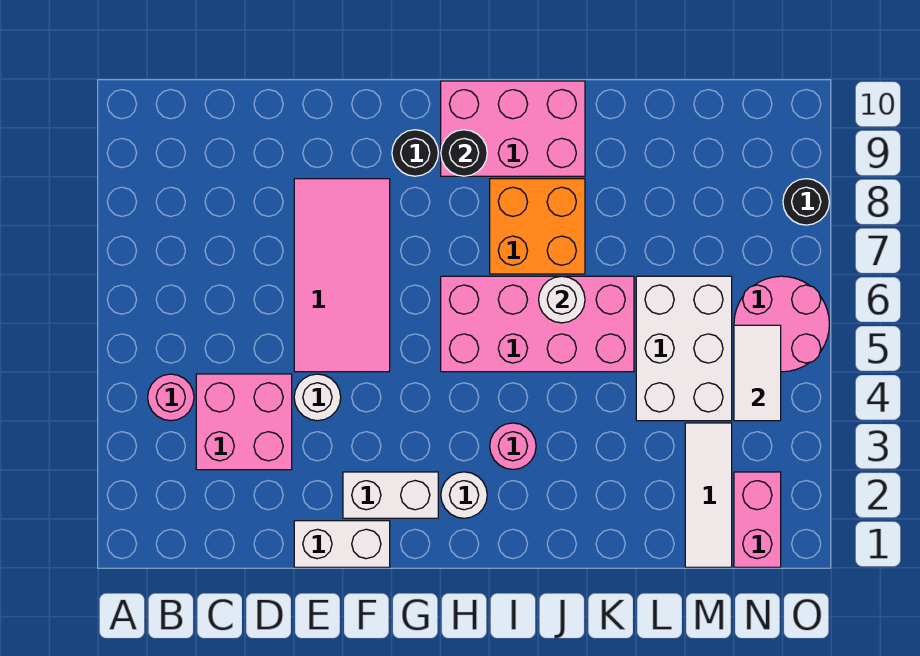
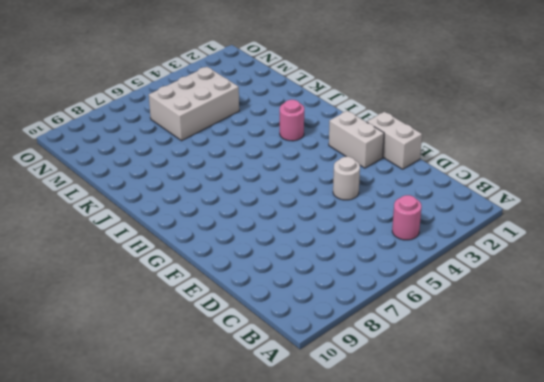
none -> pink 2x2 brick [196,374,292,470]
none -> pink 2x4 tile [294,179,390,372]
none -> black 1x1 round brick [392,130,438,176]

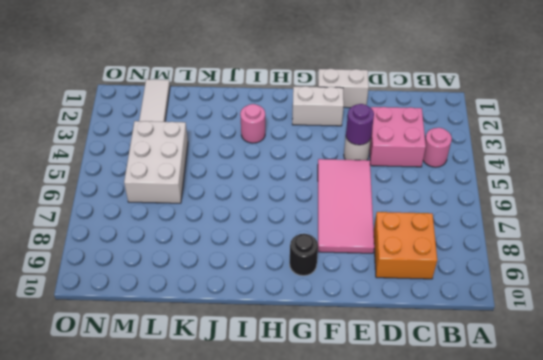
orange 2x2 brick [374,212,437,279] -> orange 2x2 brick moved to [490,179,585,274]
purple 1x1 round brick [346,104,374,145] -> none
none -> white 1x1 round brick [441,472,487,518]
none -> pink 2x4 brick [441,276,634,372]
none -> pink 2x3 brick [441,81,585,176]

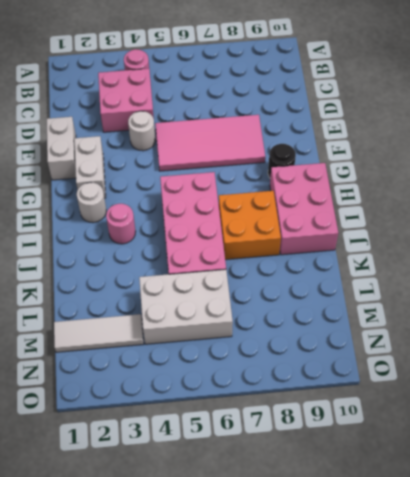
none -> pink 1x2 brick [734,472,781,567]
none -> pink 2x2 round brick [734,276,829,372]
none -> black 1x1 round brick [783,179,829,225]

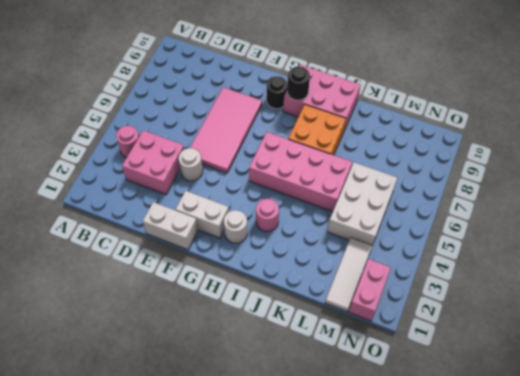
none -> pink 2x2 round brick [734,276,829,372]
none -> black 1x1 round brick [783,179,829,225]
none -> white 1x1 round brick [539,276,585,323]

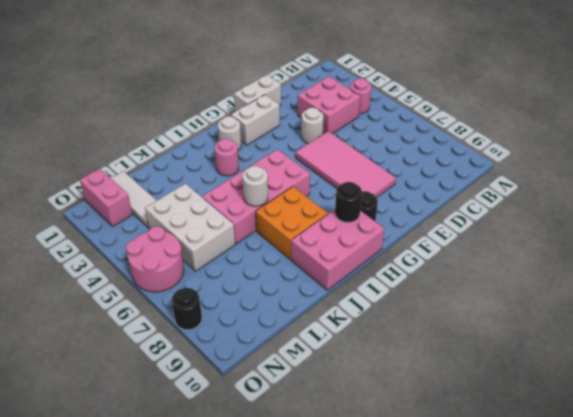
none -> white 1x2 tile [734,325,781,421]

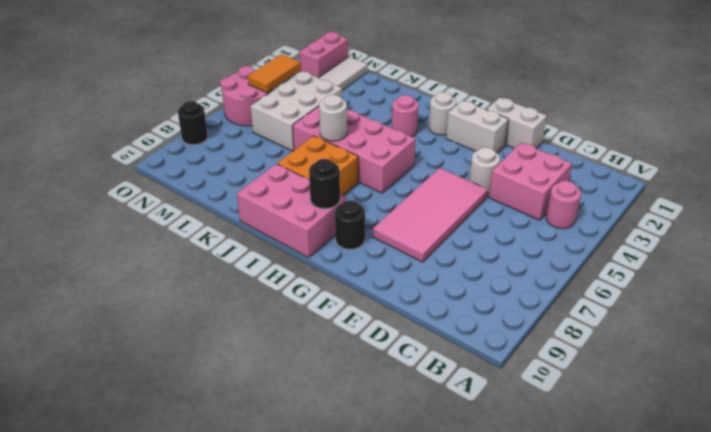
orange 1x2 tile [248,54,301,93] -> white 1x2 tile [734,325,781,421]

